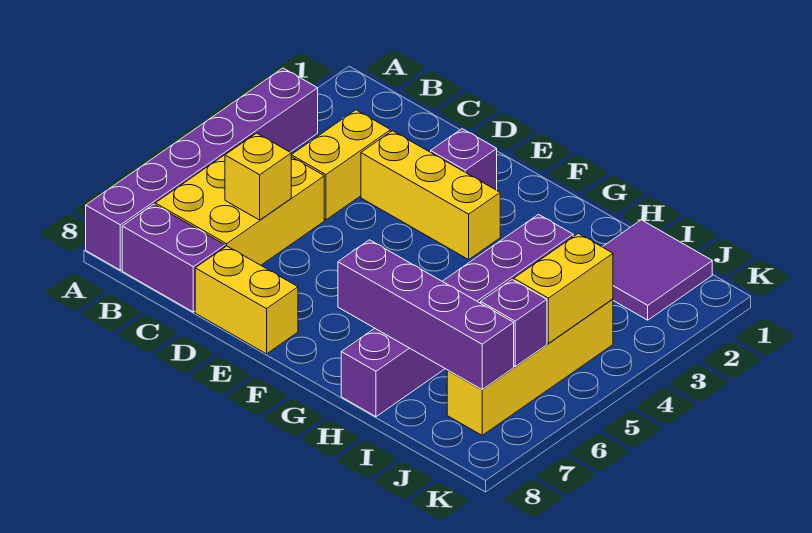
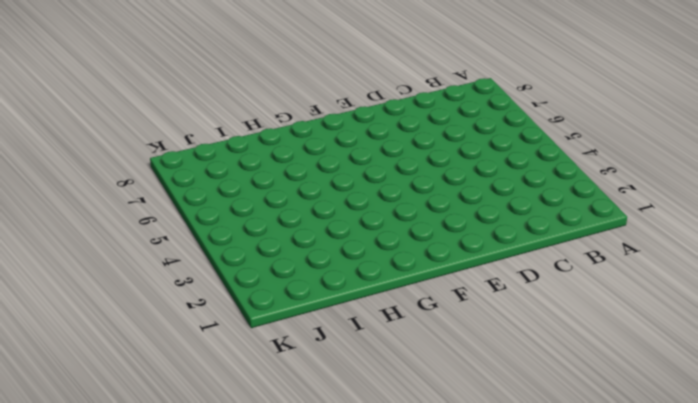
none -> purple 1x6 brick [86,68,318,270]
none -> yellow 2x3 brick [155,135,324,265]
none -> purple 1x2 brick [122,204,225,312]

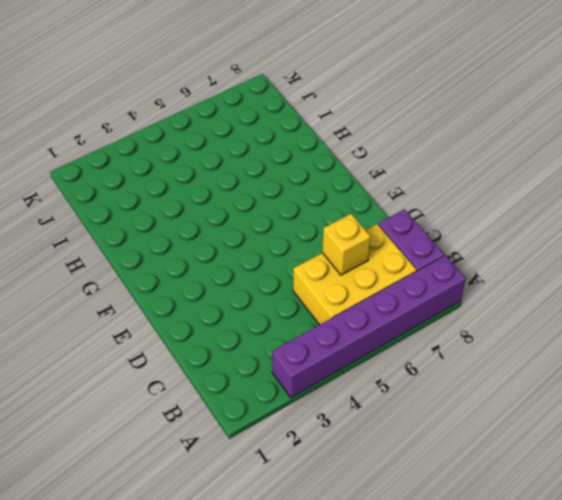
none -> yellow 1x2 brick [291,110,391,220]
none -> yellow 1x3 brick [361,131,500,259]
none -> yellow 1x2 brick [195,246,298,354]

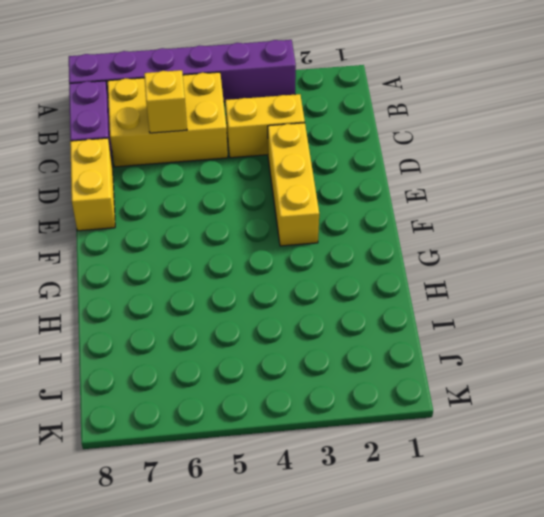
none -> purple 1x1 brick [431,129,497,190]
none -> purple 1x6 brick [341,215,573,417]
none -> purple 2x2 tile [603,220,712,320]

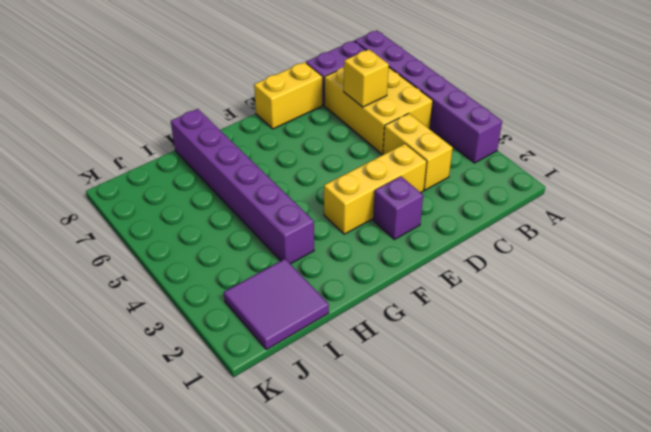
none -> yellow 1x4 brick [447,299,613,435]
none -> purple 1x4 brick [338,240,514,390]
none -> yellow 1x2 brick [514,233,613,343]

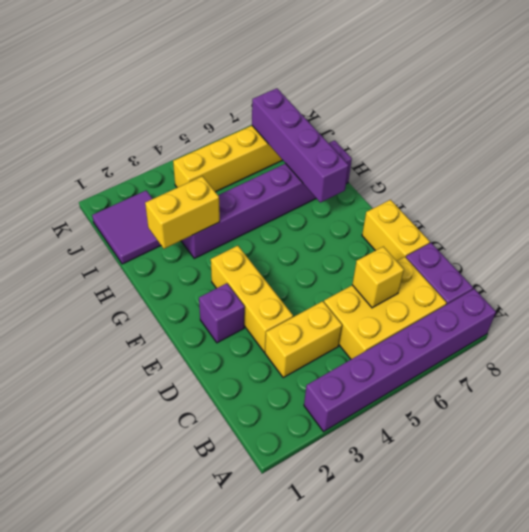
yellow 1x2 brick [145,176,220,249] -> yellow 1x2 brick moved to [514,233,613,343]
none -> purple 1x1 brick [481,280,547,367]

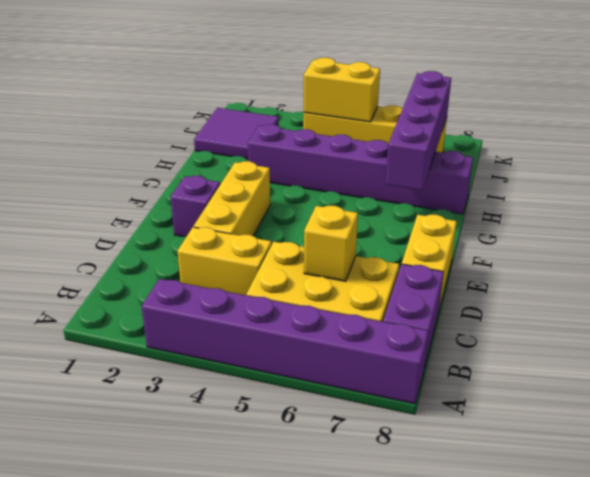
none -> purple 1x1 brick [481,280,547,367]

